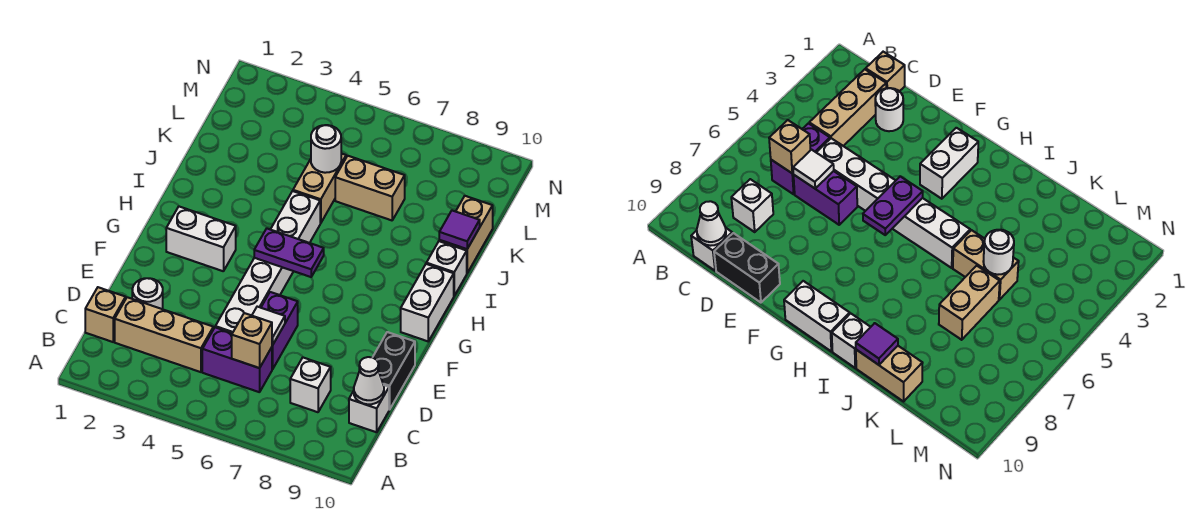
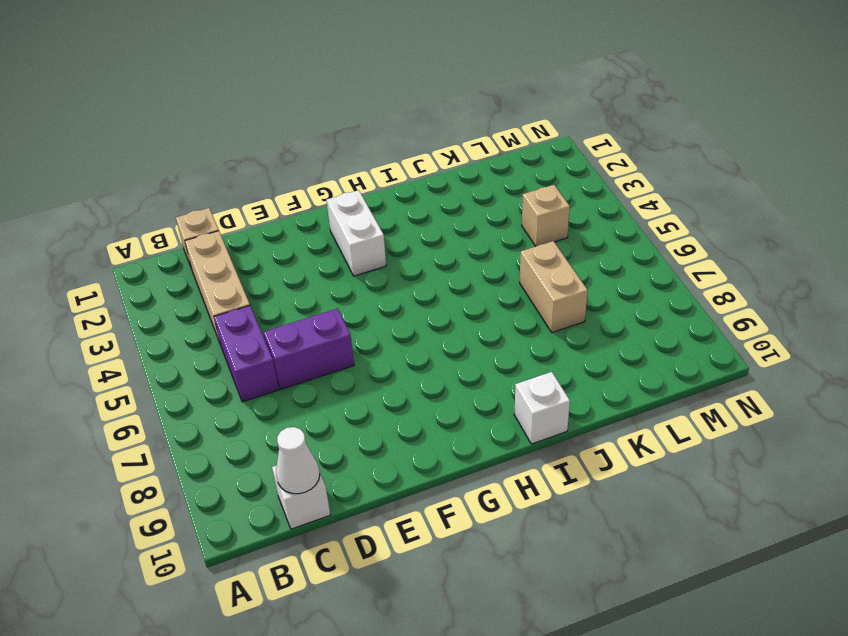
tan 1x1 brick [522,185,570,246] -> tan 1x1 brick moved to [232,313,272,368]
none -> white 1x1 brick [290,358,331,412]
none -> white 1x1 round brick [132,278,163,309]
none -> white 1x6 brick [215,191,320,333]

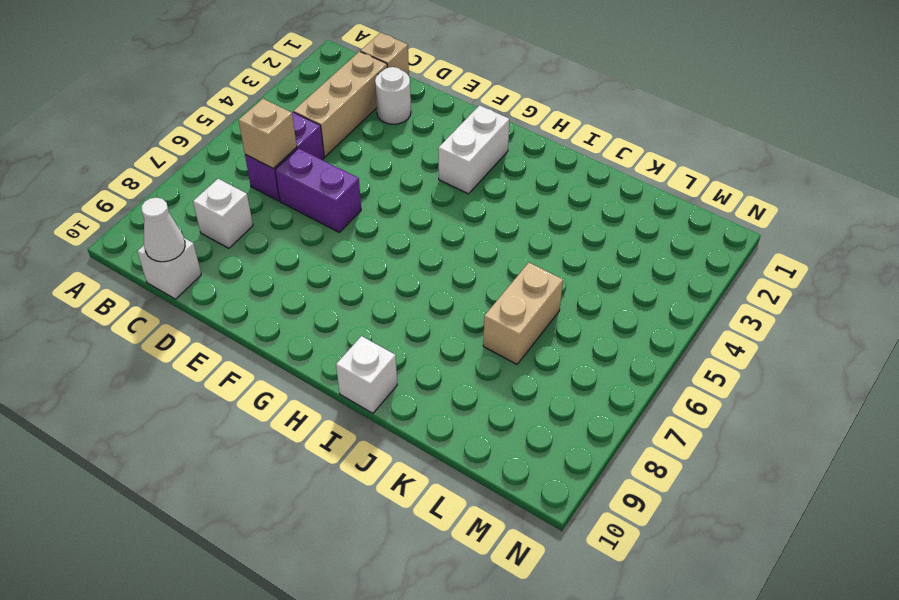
none -> white 1x6 brick [215,191,320,333]
none -> black 1x2 brick [373,332,415,410]
none -> white 1x2 brick [401,264,454,341]

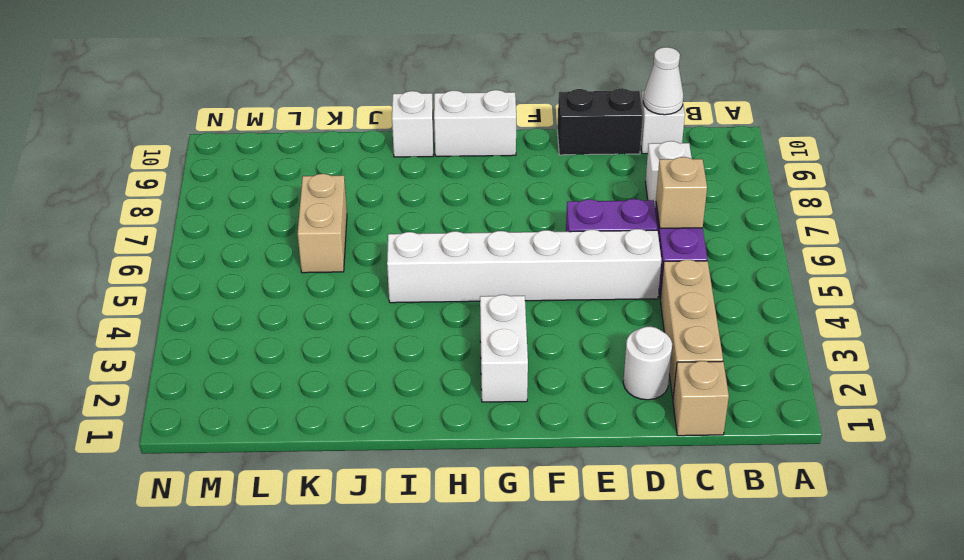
none -> tan 1x2 brick [293,153,346,223]
none -> tan 1x2 brick [439,196,493,273]
none -> white 1x1 tile [252,307,285,345]

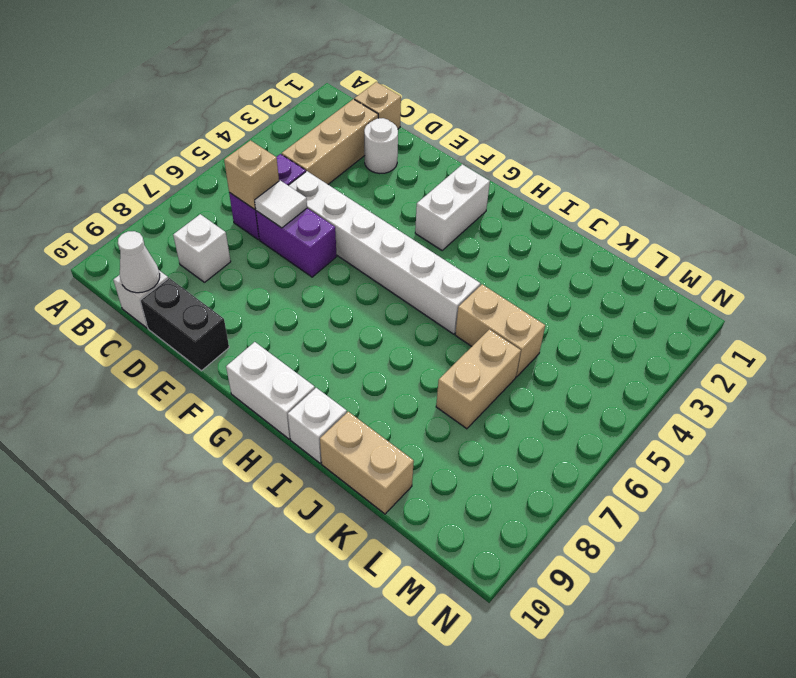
none -> purple 1x2 plate [254,229,324,277]
none -> purple 1x1 tile [439,211,480,249]
none -> white 1x1 round brick [311,125,341,173]

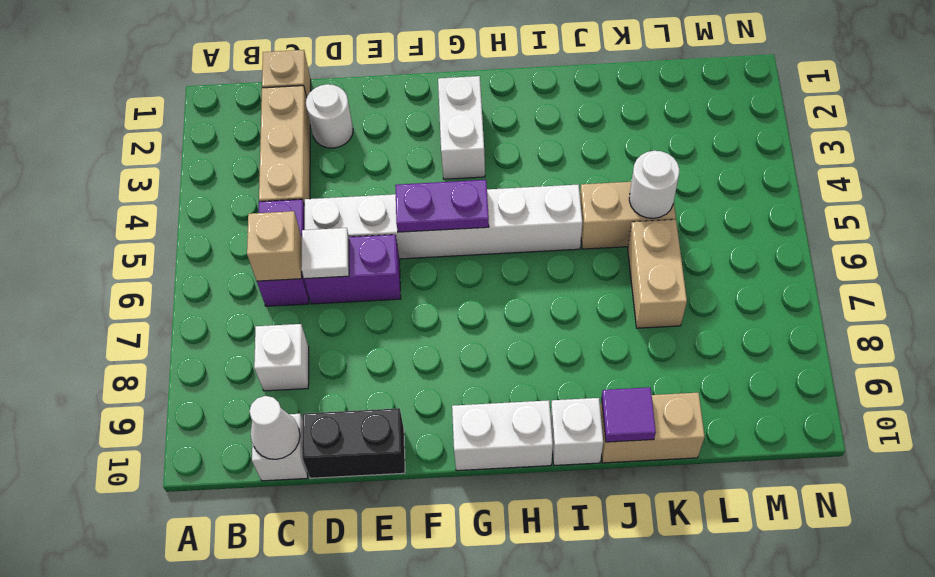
purple 1x2 plate [395,180,489,232] -> purple 1x2 plate turned to [254,229,324,277]

